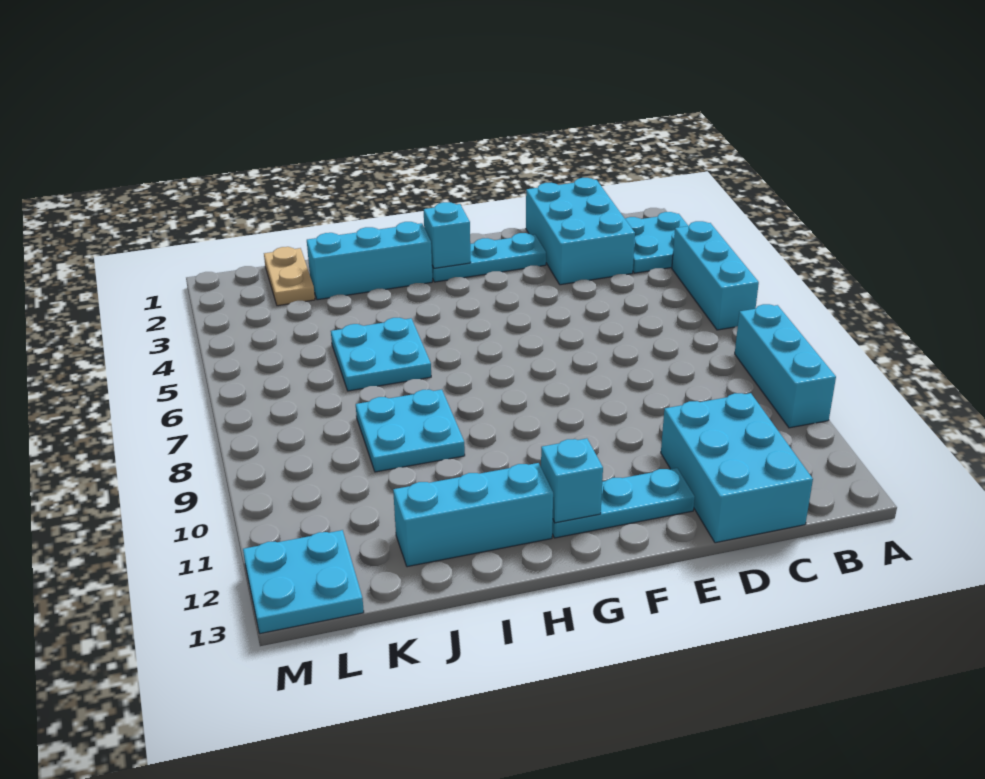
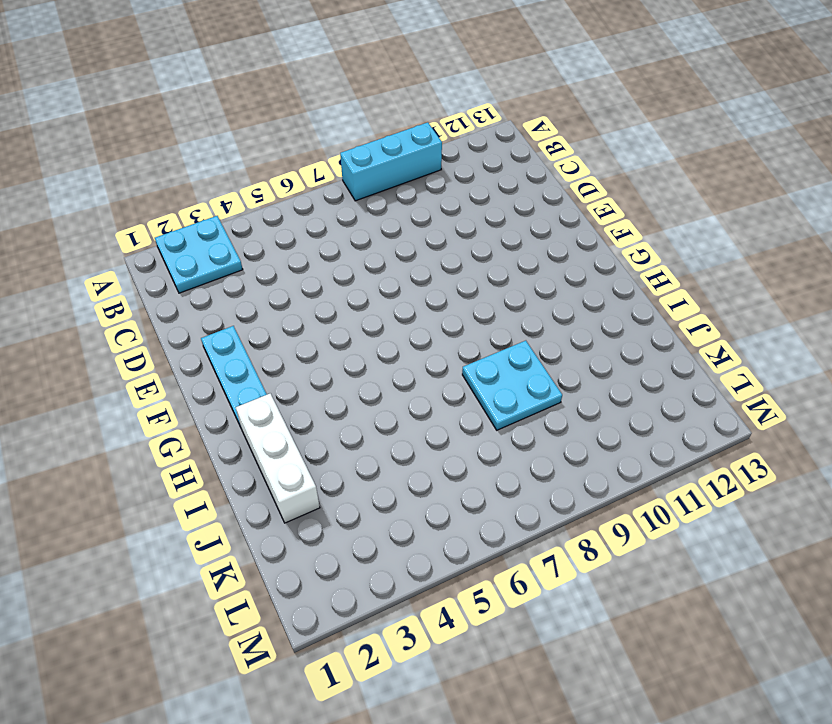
white 1x3 brick [236,393,320,523] -> cyan 1x3 brick [307,222,432,300]
none -> cyan 1x3 brick [672,221,759,330]
none -> cyan 2x3 brick [526,178,635,285]
none -> cyan 2x3 brick [661,393,813,543]

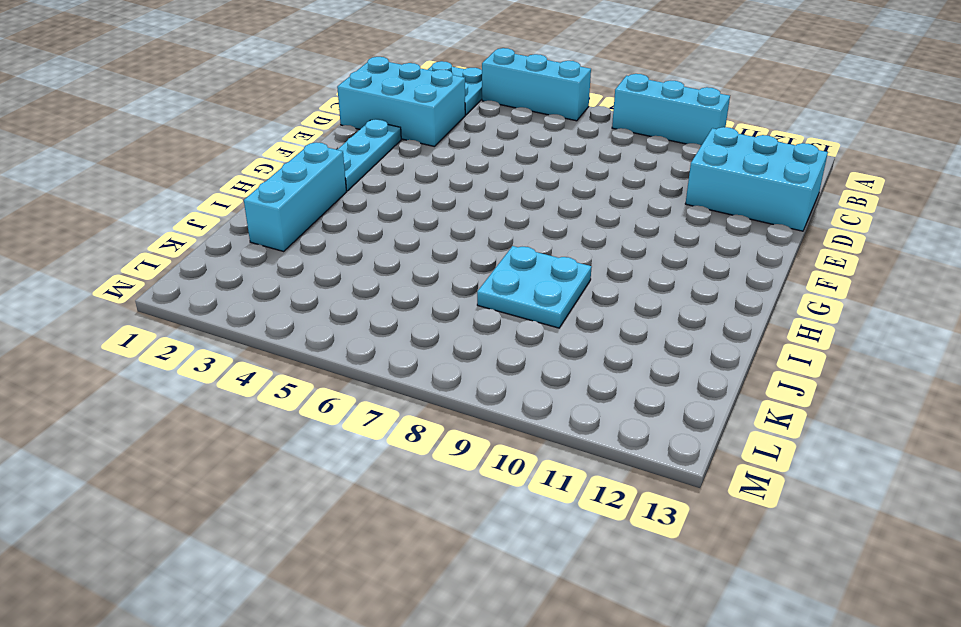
none -> cyan 1x3 plate [552,468,695,538]
none -> cyan 1x3 brick [393,463,553,567]
none -> cyan 2x2 plate [331,318,431,391]

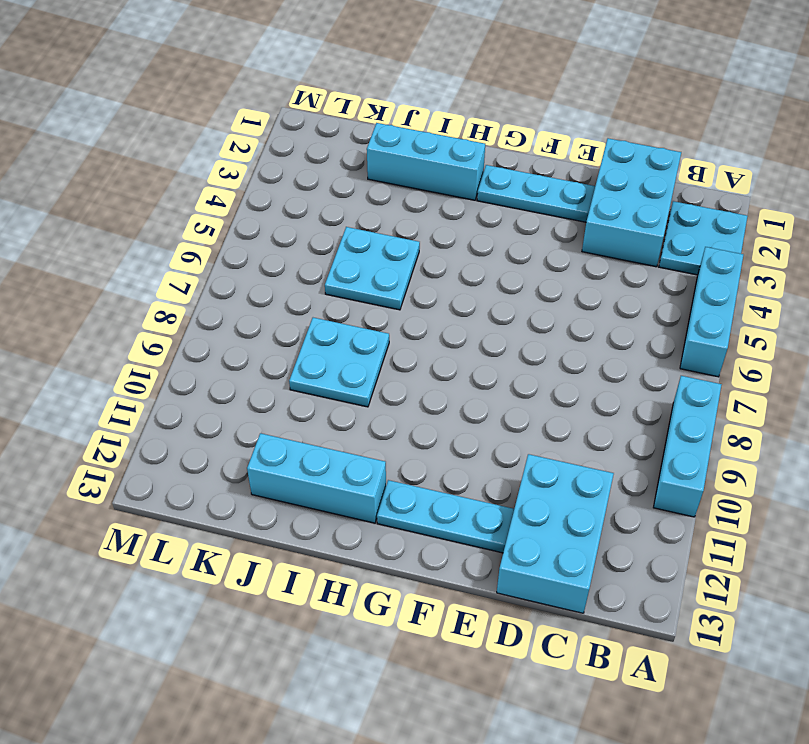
none -> tan 1x2 plate [264,247,315,306]
none -> cyan 2x2 plate [243,530,364,634]
none -> cyan 1x1 brick [424,202,471,268]

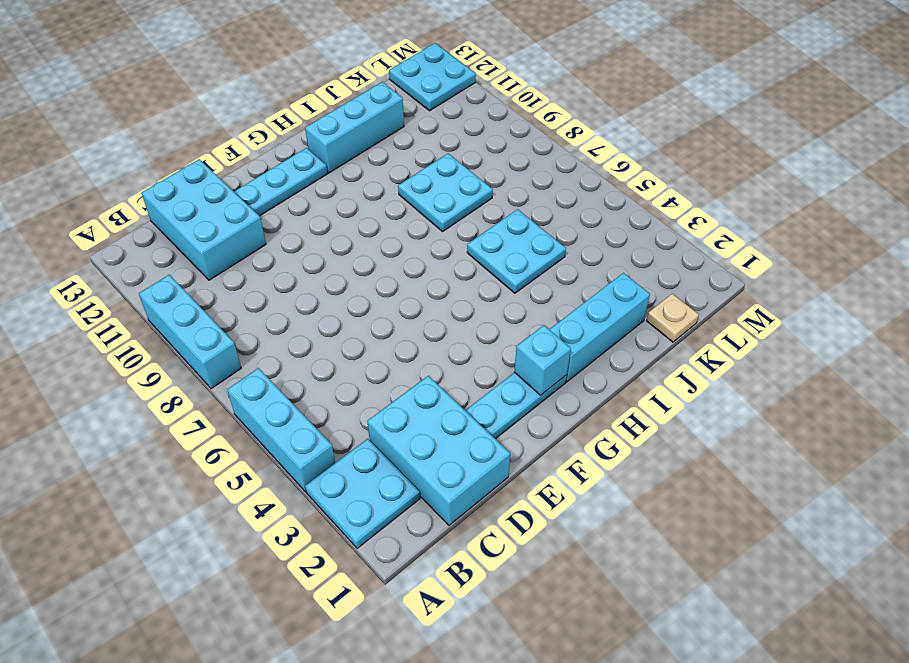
tan 1x1 plate [647,294,699,342] -> tan 1x2 plate [264,247,315,306]
none -> cyan 1x1 brick [541,438,603,523]

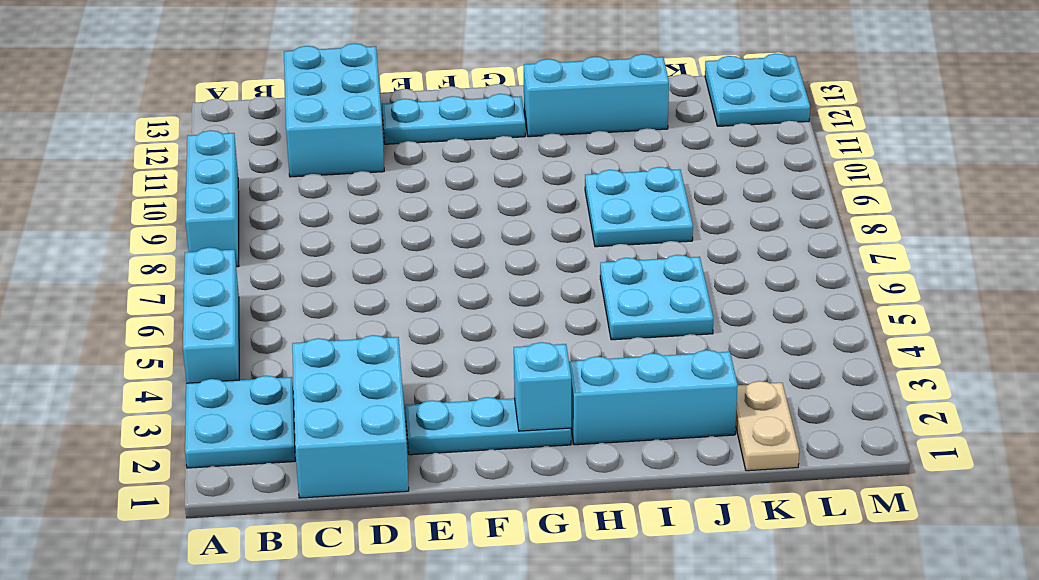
none -> cyan 1x1 brick [541,438,603,523]

